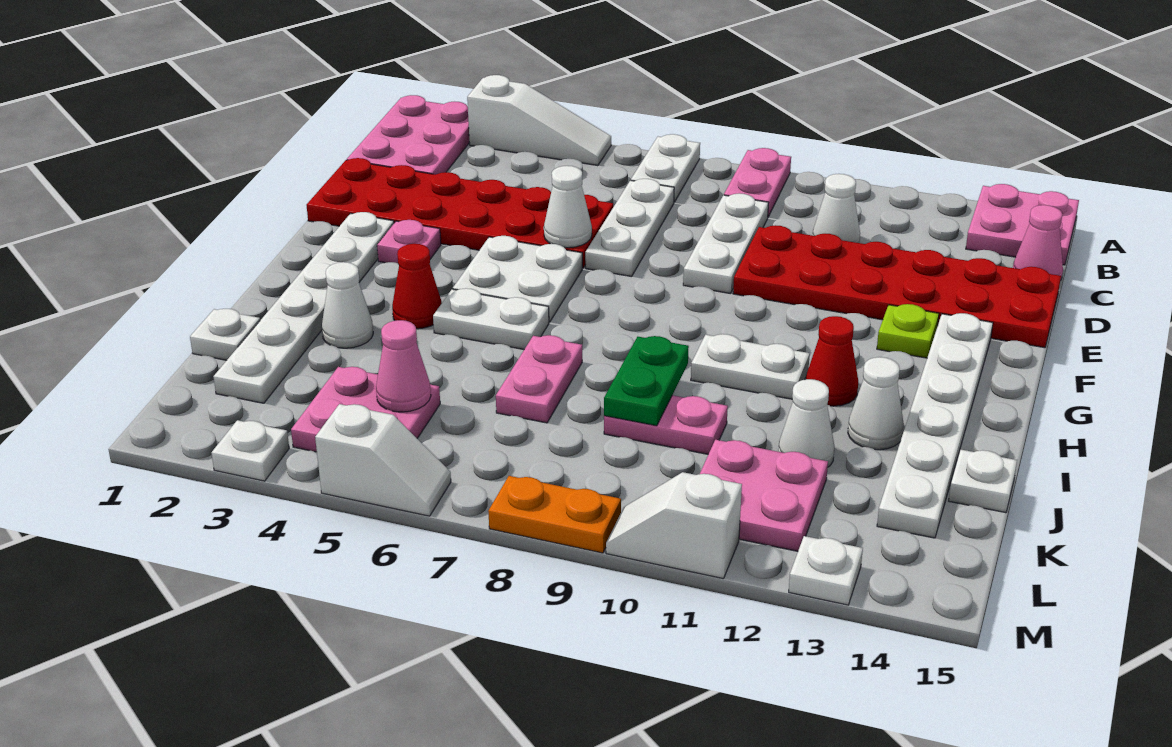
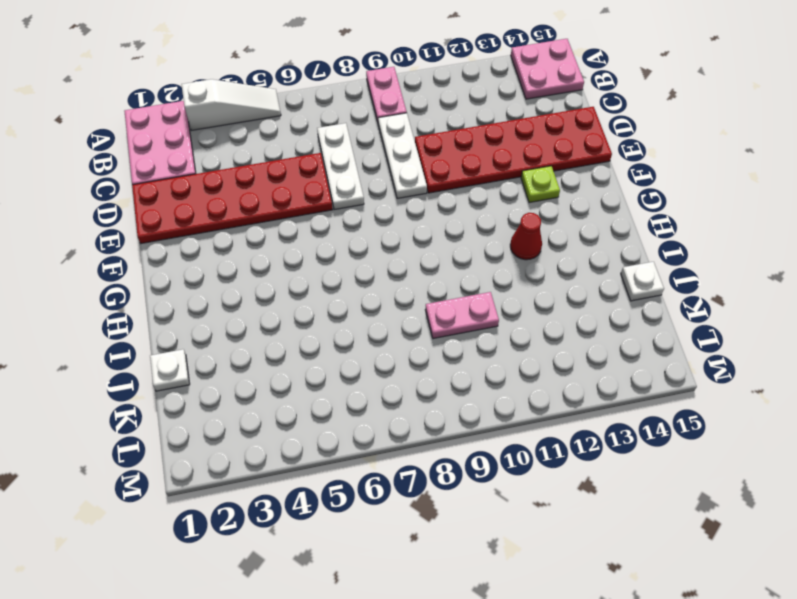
none -> white 1x2 plate [631,134,700,202]
none -> white 1x1 cone [813,174,860,243]
none -> pink 1x1 cone [1013,205,1063,281]
none -> white 1x6 plate [213,212,394,403]

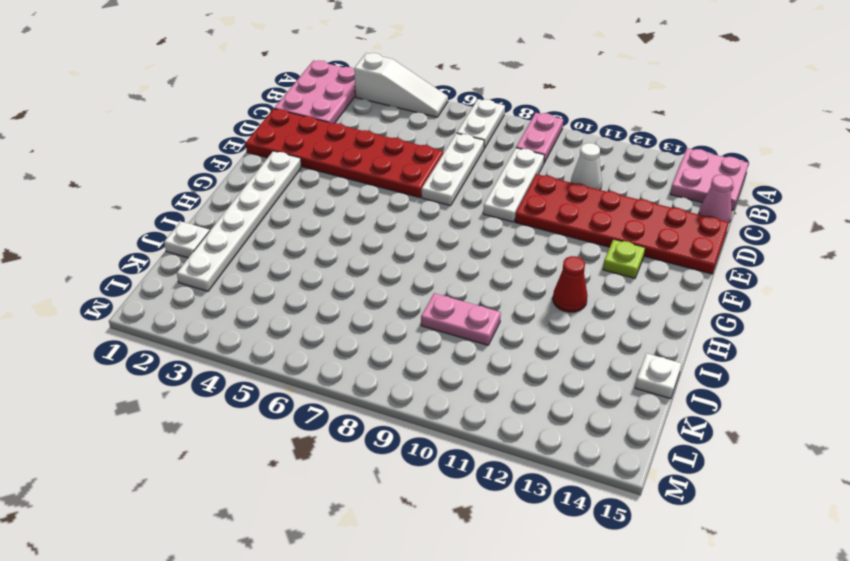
none -> pink 1x1 plate [377,220,441,263]
none -> white 2x2 plate [453,236,582,322]
none -> white 1x6 plate [877,313,993,538]
none -> red 1x1 cone [392,244,442,329]

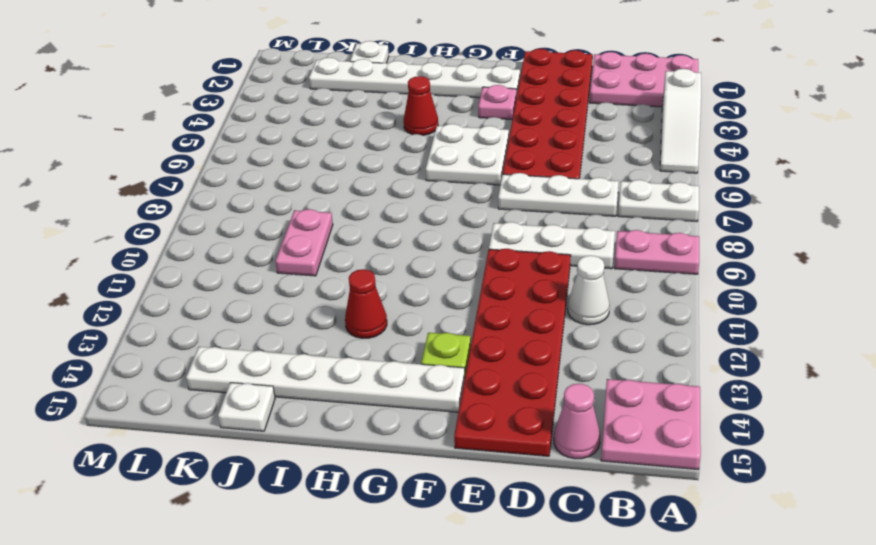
none -> white 1x2 plate [433,288,549,350]
none -> white 1x2 plate [691,334,810,399]
none -> white 1x1 cone [322,262,373,348]
none -> pink 1x2 plate [496,335,582,423]

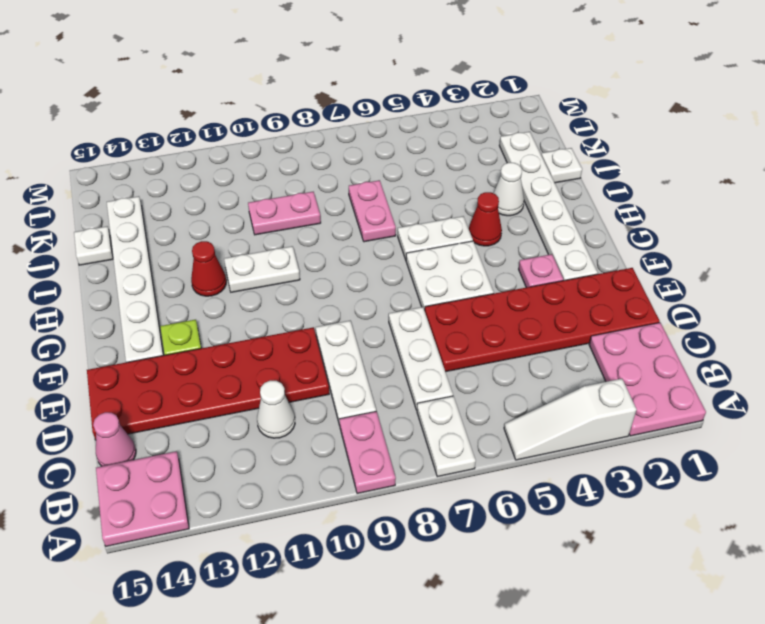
none -> white 1x1 cone [848,357,904,450]
none -> white 1x1 cone [778,379,834,467]
none -> pink 2x2 plate [291,367,440,452]
none -> pink 2x2 plate [700,440,828,551]

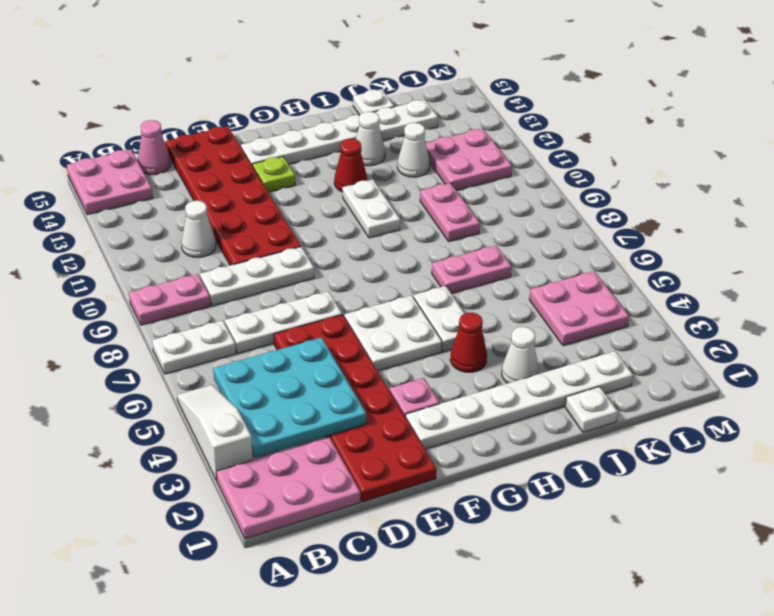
cyan 3x3 plate [213,338,366,457] -> none
none -> white 1x1 plate [212,420,289,481]
none -> white 1x2 slope [315,404,451,516]
none -> orange 1x2 plate [488,476,621,553]
none -> white 1x2 slope [606,472,742,579]

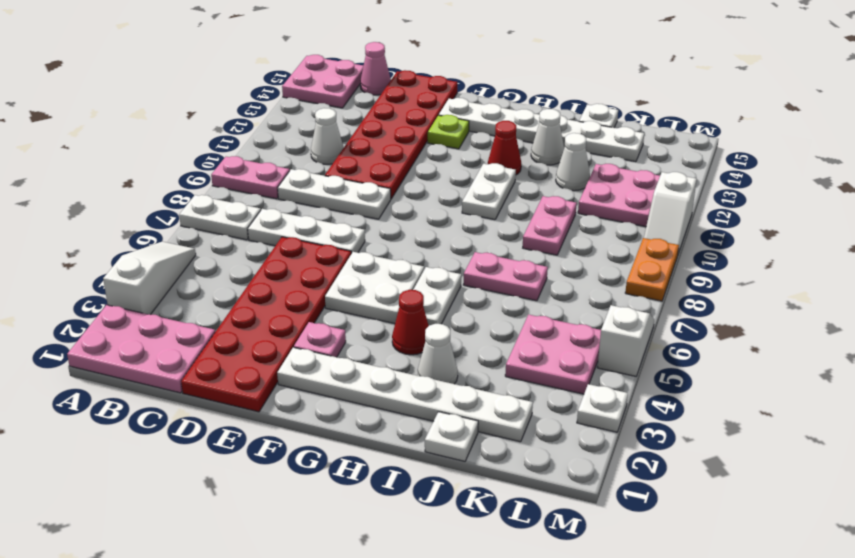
none -> white 1x1 plate [789,536,863,605]
none -> white 1x1 cone [544,166,592,248]
none -> green 1x2 plate [604,336,689,426]
none -> pink 1x1 cone [376,320,431,412]

